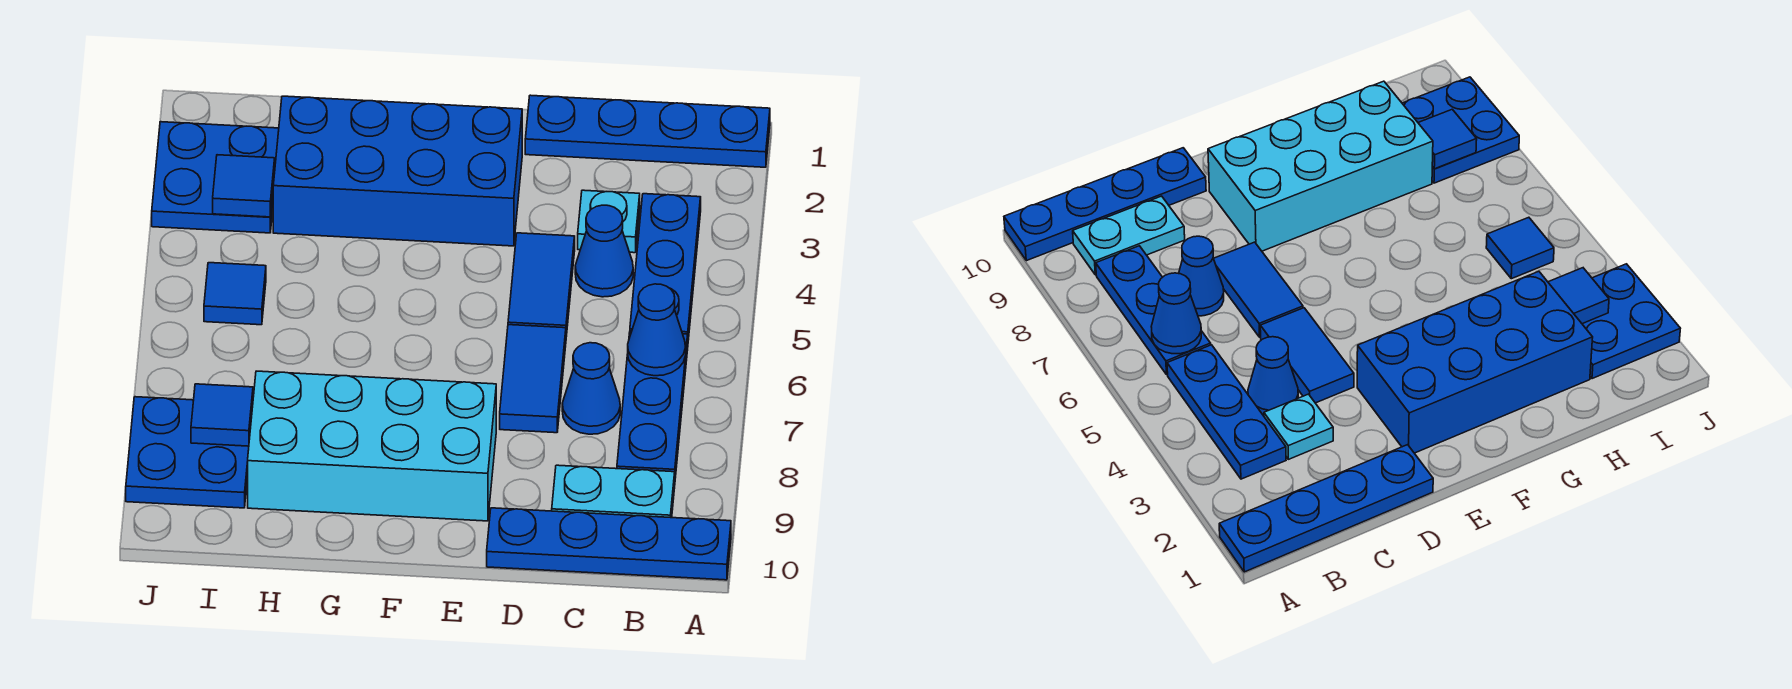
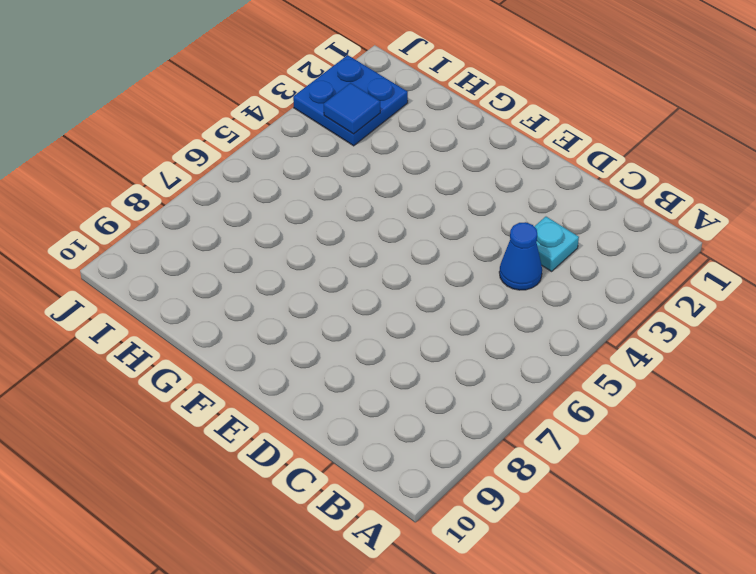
none -> blue 1x4 plate [525,95,770,167]
none -> blue 1x4 plate [487,508,731,580]
none -> blue 1x3 plate [630,194,701,340]

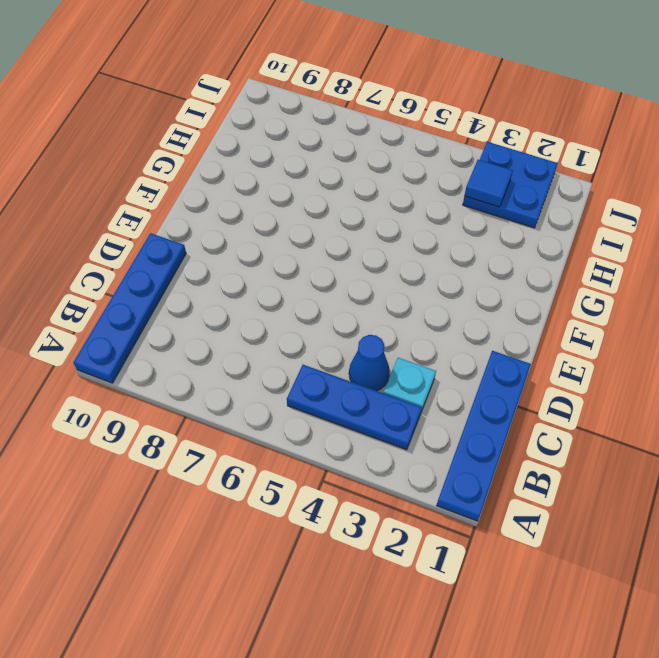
none -> blue 1x3 plate [617,331,688,478]
none -> cyan 1x2 plate [552,465,675,518]
none -> blue 1x1 cone [562,343,620,434]

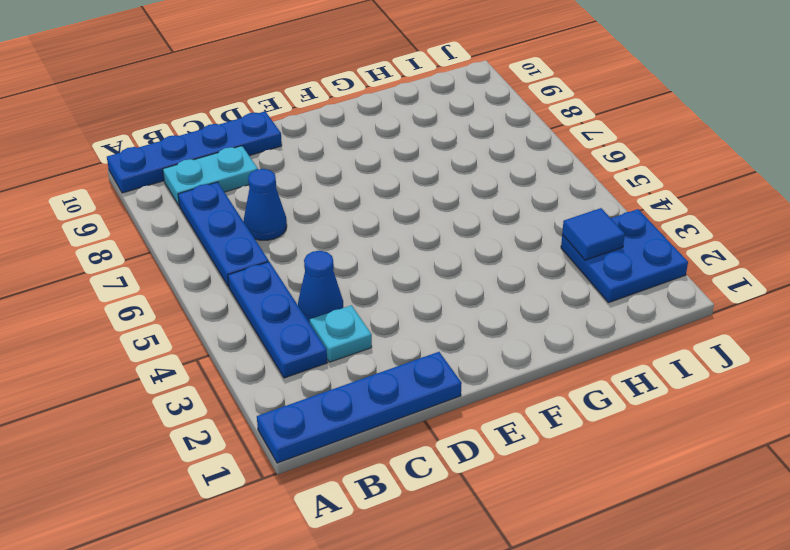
none -> blue 1x2 tile [508,233,575,337]
none -> blue 1x2 tile [500,325,566,433]
none -> blue 2x4 brick [273,96,522,246]

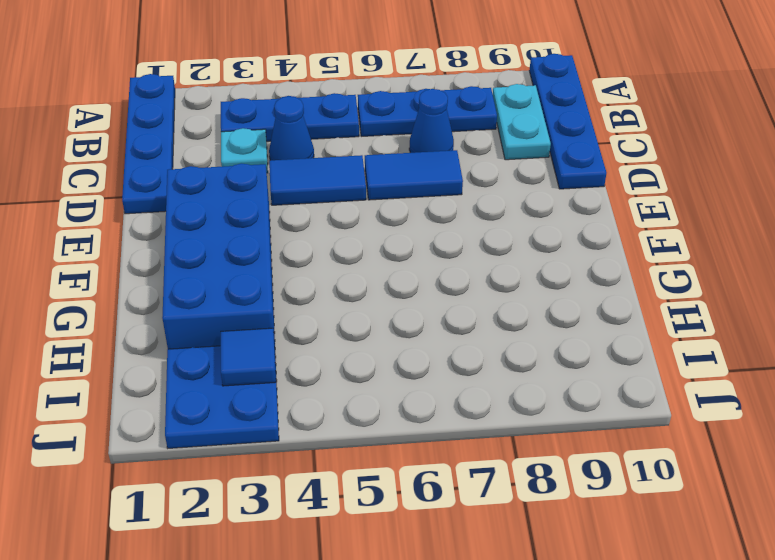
none -> cyan 2x4 brick [248,371,496,521]
none -> blue 1x1 tile [204,263,266,325]
none -> blue 2x2 plate [126,397,249,508]

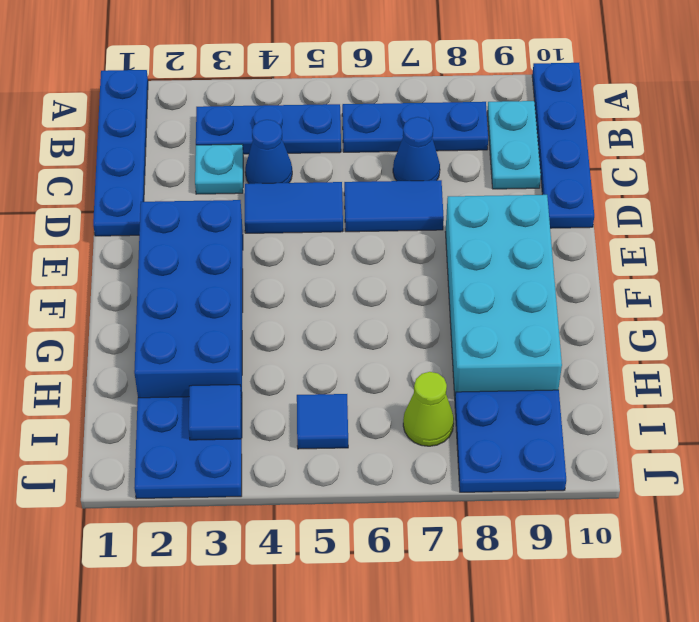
lime 1x1 cone [403,372,454,446] -> none
none -> blue 1x1 cone [628,284,686,376]
none -> blue 1x1 tile [191,384,253,446]

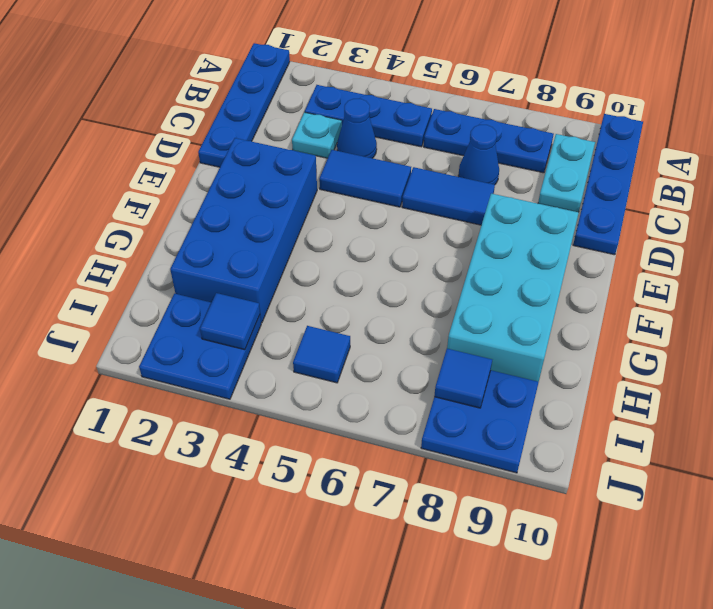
none -> blue 1x1 cone [628,284,686,376]

